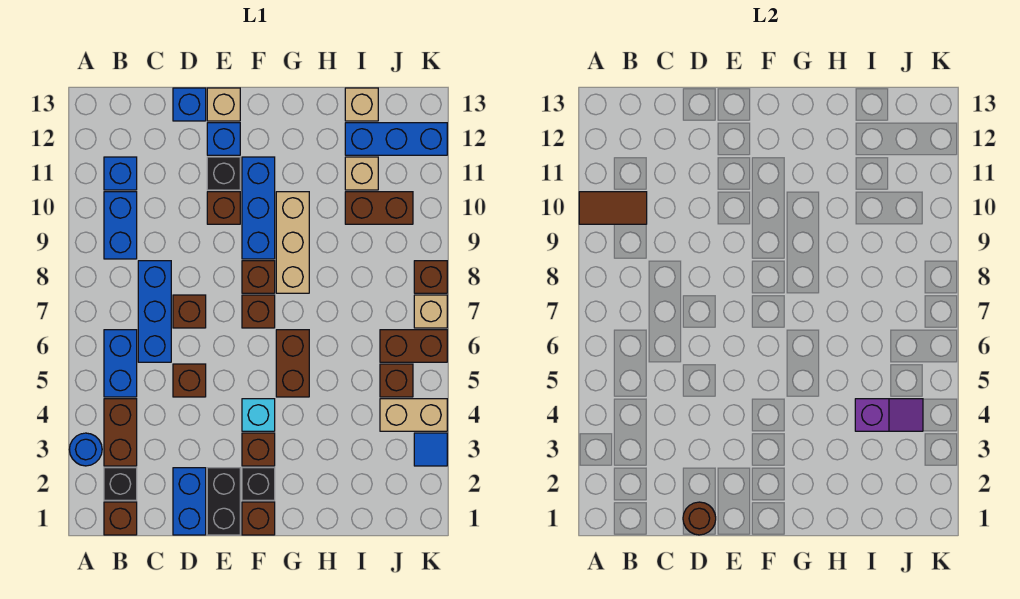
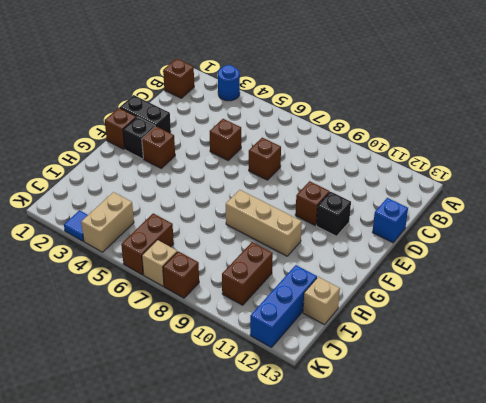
none -> black 1x1 brick [104,468,137,500]
none -> brown 1x2 brick [104,399,137,466]
none -> blue 1x2 brick [104,330,137,397]
none -> blue 1x2 brick [104,192,137,259]

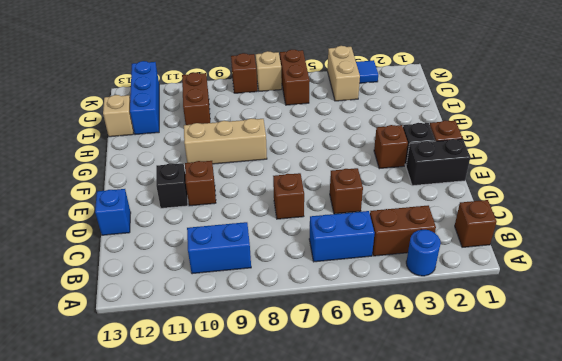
none -> black 1x1 brick [104,468,137,500]
none -> blue 1x1 brick [104,157,137,190]
none -> blue 1x3 brick [138,261,171,362]
none -> blue 1x2 brick [173,468,206,535]

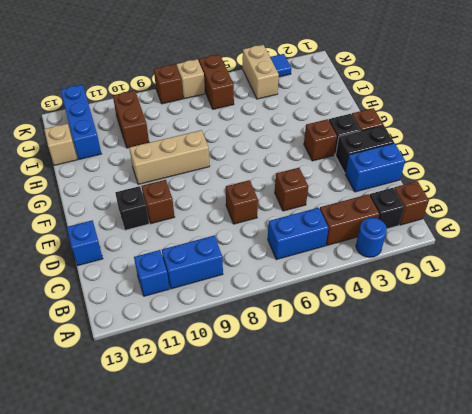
none -> blue 1x3 brick [138,261,171,362]
none -> blue 1x1 brick [207,123,240,155]
none -> tan 1x1 brick [207,88,240,121]
none -> cyan 1x1 brick [242,399,275,431]

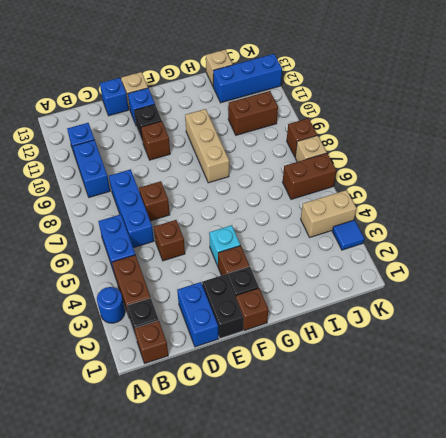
none -> brown 1x1 brick [242,295,275,328]
none -> brown 1x1 brick [242,261,275,293]
none -> blue 1x3 brick [242,157,275,259]
none -> brown 1x2 brick [276,330,309,397]

